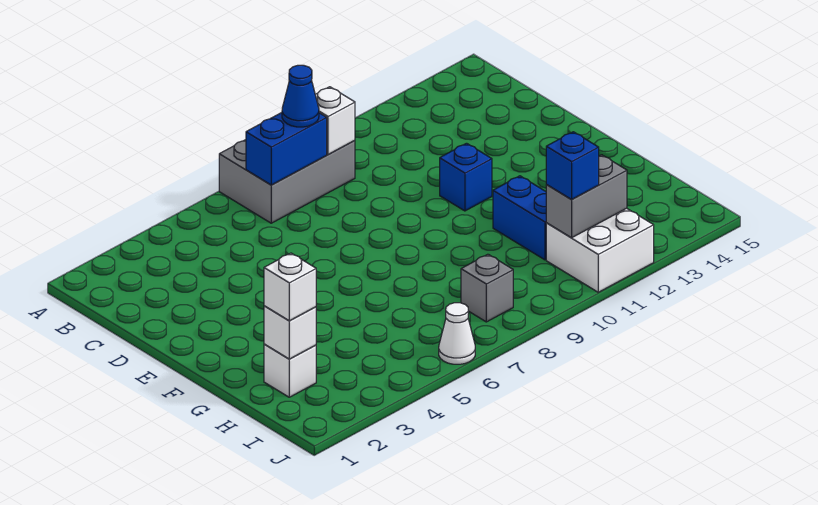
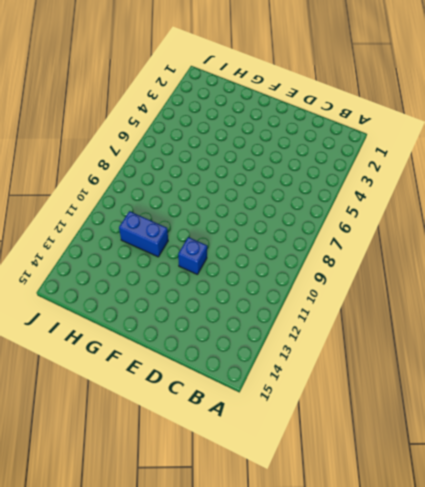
none -> grey 2x3 brick [219,140,355,223]
none -> white 1x1 brick [264,344,316,397]
none -> grey 1x1 brick [461,254,513,322]

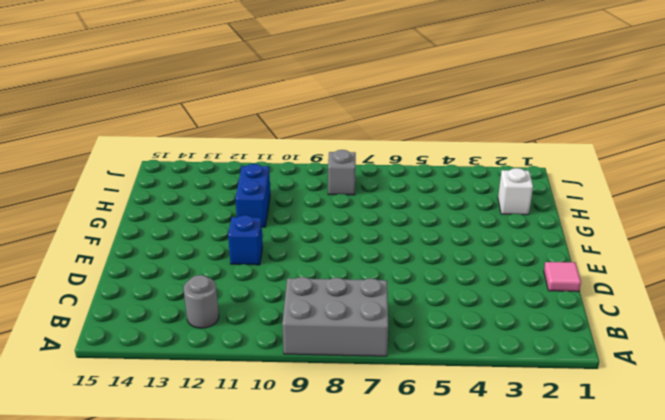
grey 1x1 round brick [184,275,219,328] -> none
pink 1x1 tile [544,262,581,292] -> none
none -> white 2x2 brick [546,208,654,292]
none -> white 1x1 cone [439,303,475,364]
none -> blue 1x2 brick [246,113,327,185]

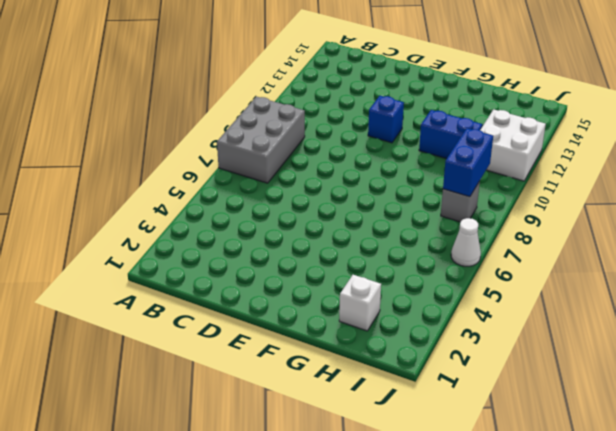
blue 1x2 brick [443,128,493,197] -> blue 1x2 brick moved to [246,113,327,185]
none -> white 1x1 brick [315,87,355,155]
none -> white 1x1 brick [264,306,316,359]
none -> grey 1x2 brick [546,155,627,238]

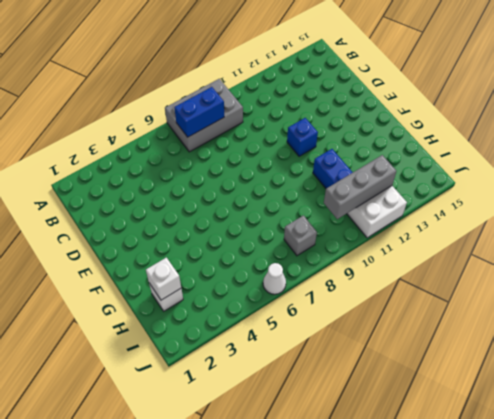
grey 1x3 brick [324,155,396,219] -> grey 1x2 brick [546,155,627,238]
none -> white 1x1 brick [315,87,355,155]
none -> blue 1x1 cone [282,65,319,127]
none -> white 1x1 brick [264,253,316,321]

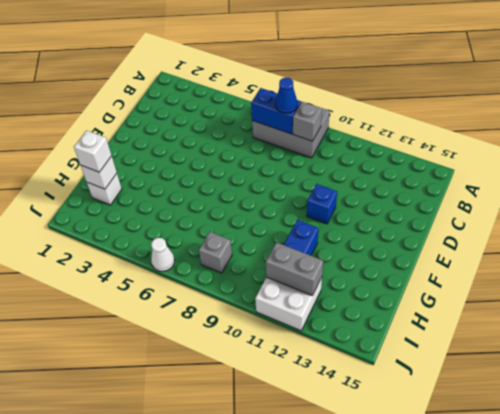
grey 1x1 brick [293,102,322,141] -> white 1x1 brick [315,87,355,155]
none -> blue 1x1 brick [546,132,599,200]

